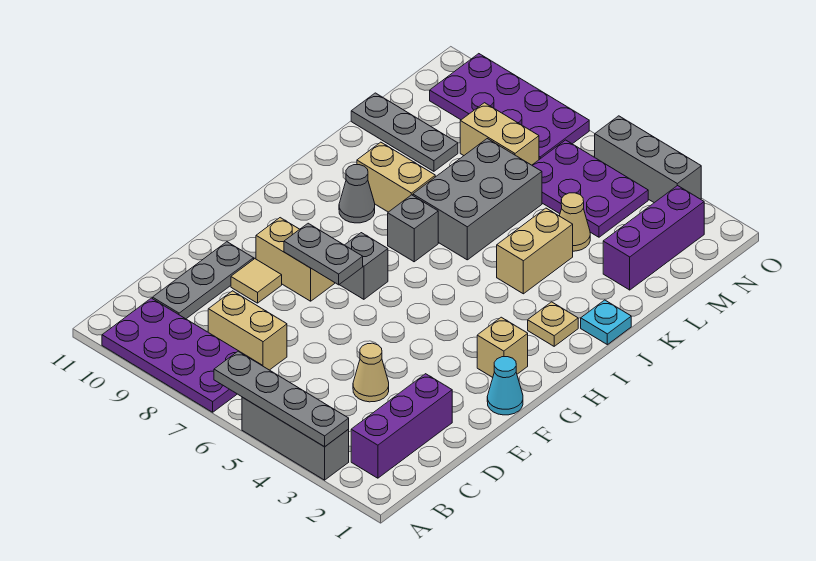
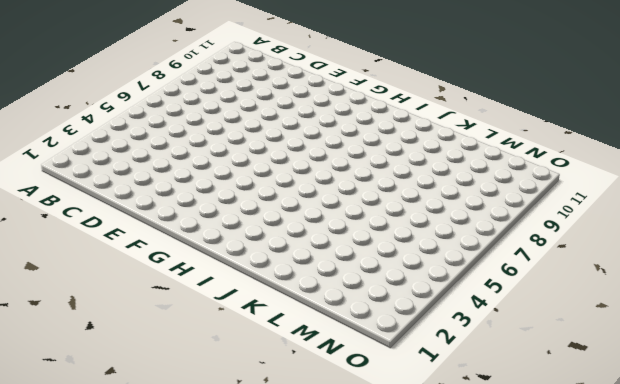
none -> grey 1x3 brick [242,397,349,480]
none -> purple 2x4 plate [102,298,261,412]
none -> purple 1x3 brick [351,374,452,478]

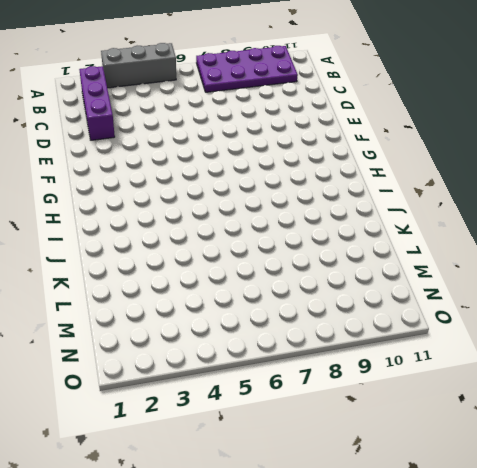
none -> tan 1x2 brick [208,291,287,370]
none -> grey 1x3 plate [153,242,254,319]
none -> tan 1x1 cone [353,343,389,402]

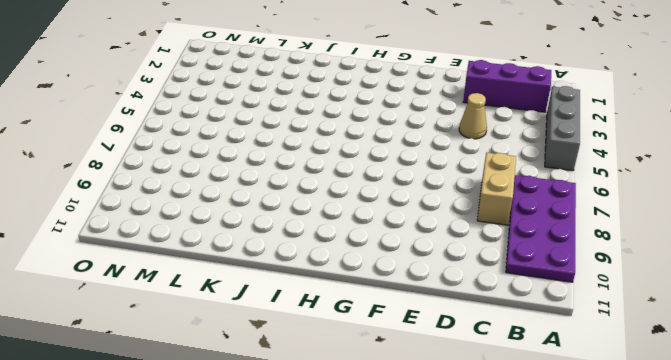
none -> grey 1x3 plate [153,242,254,319]
none -> tan 1x1 tile [231,259,282,303]
none -> cyan 1x1 cone [487,357,523,415]

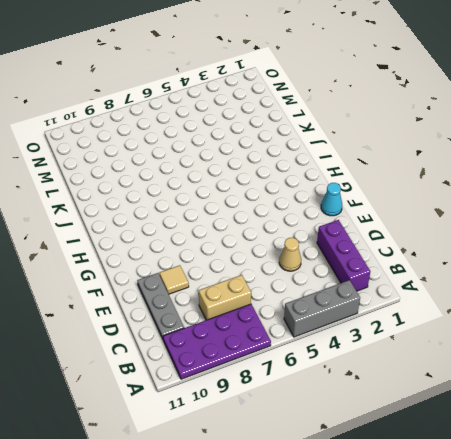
none -> tan 1x2 brick [256,218,335,301]
none -> tan 1x1 brick [477,317,528,377]
none -> grey 1x1 brick [339,233,388,299]

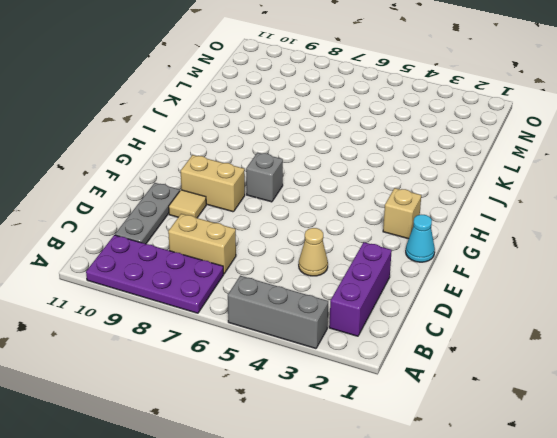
none -> tan 1x1 plate [528,302,578,346]
none -> grey 1x1 brick [388,195,438,262]
none -> grey 1x1 cone [339,165,375,223]

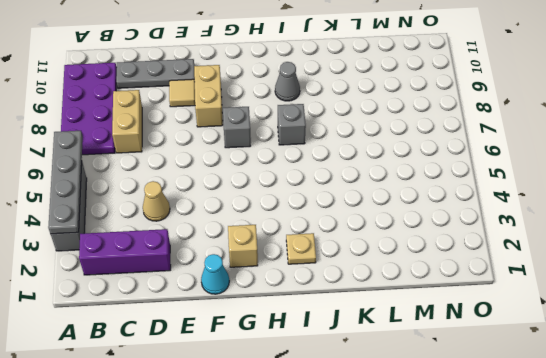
none -> cyan 1x1 plate [581,300,631,345]
none -> tan 1x2 brick [497,208,573,294]
none -> grey 2x3 brick [413,139,542,260]

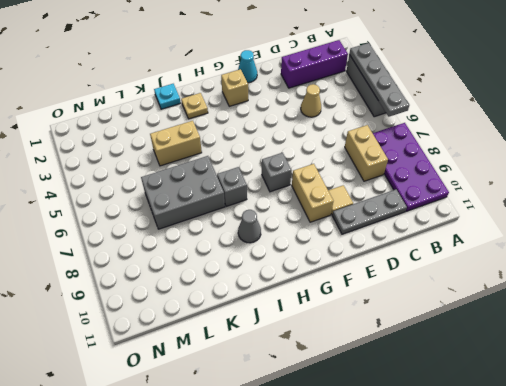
none -> tan 1x2 brick [357,142,435,212]
none -> purple 1x3 brick [603,185,704,290]
none -> tan 1x1 cone [560,193,590,251]

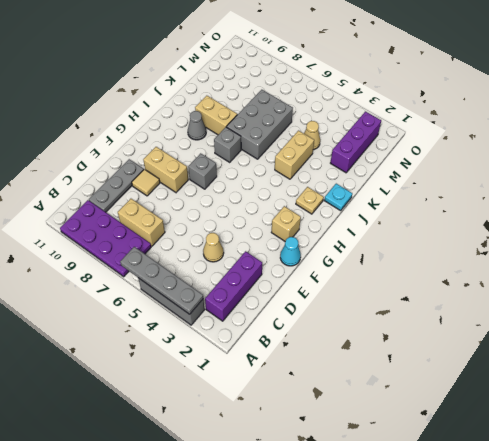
none -> grey 1x3 plate [351,93,458,171]
none -> purple 2x3 plate [532,140,648,237]
none -> tan 1x2 brick [460,103,539,165]

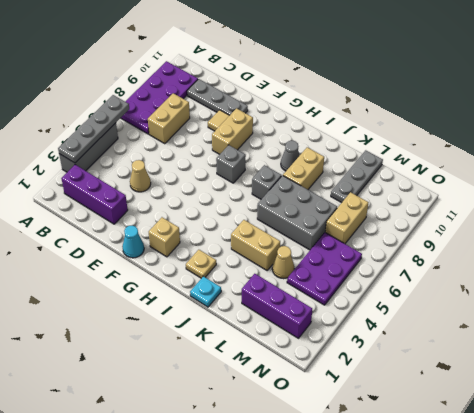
none -> purple 2x4 plate [430,54,589,159]
none -> grey 1x3 brick [595,116,701,203]
none -> grey 1x2 plate [284,223,363,285]

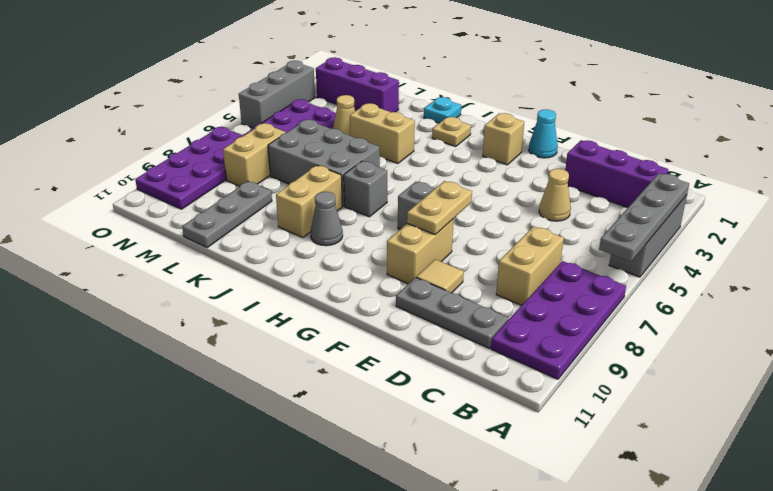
tan 1x2 plate [407,181,472,235] -> grey 1x2 plate [284,223,363,285]

